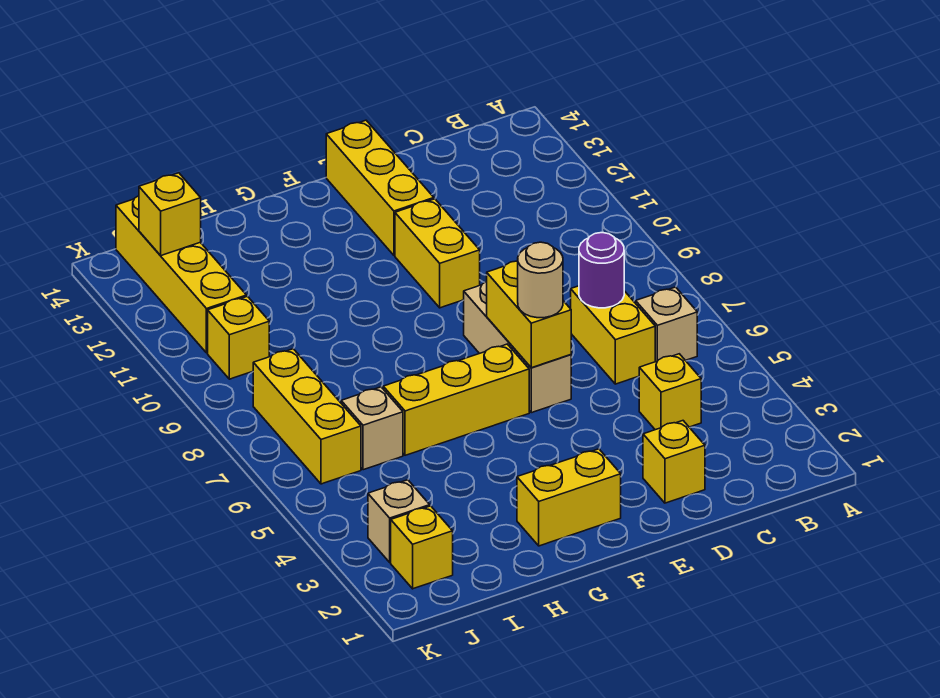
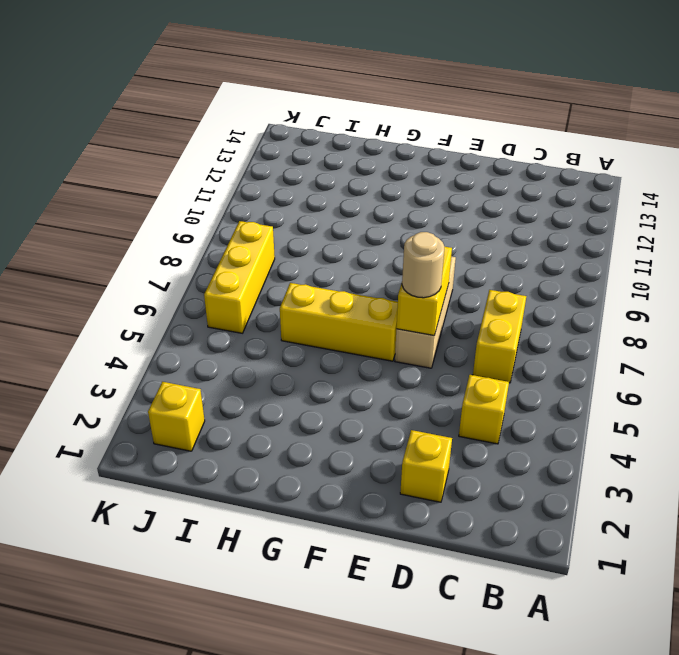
none -> tan 1x1 brick [636,287,697,362]
none -> yellow 1x2 brick [395,199,480,308]
none -> yellow 1x3 brick [326,120,434,255]

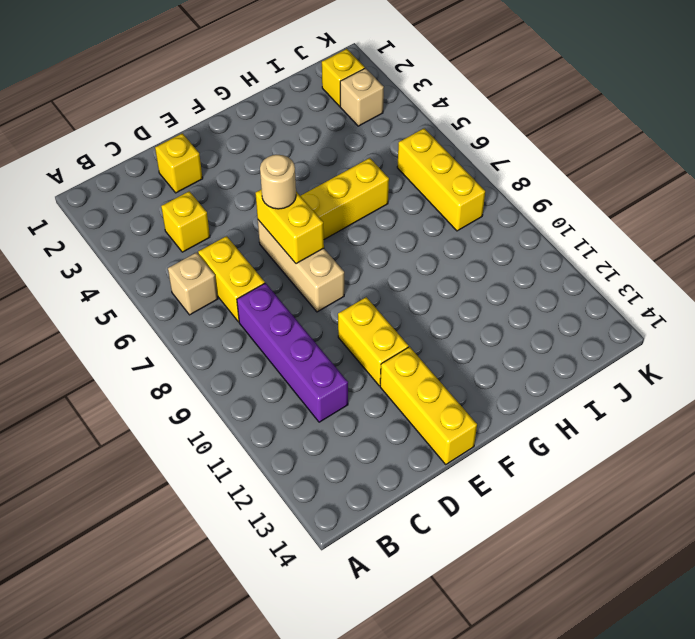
purple 1x4 brick [237,283,348,422] -> none
none -> yellow 1x2 brick [517,449,621,546]
none -> tan 1x1 brick [341,387,403,470]
none -> yellow 1x1 brick [208,296,269,379]

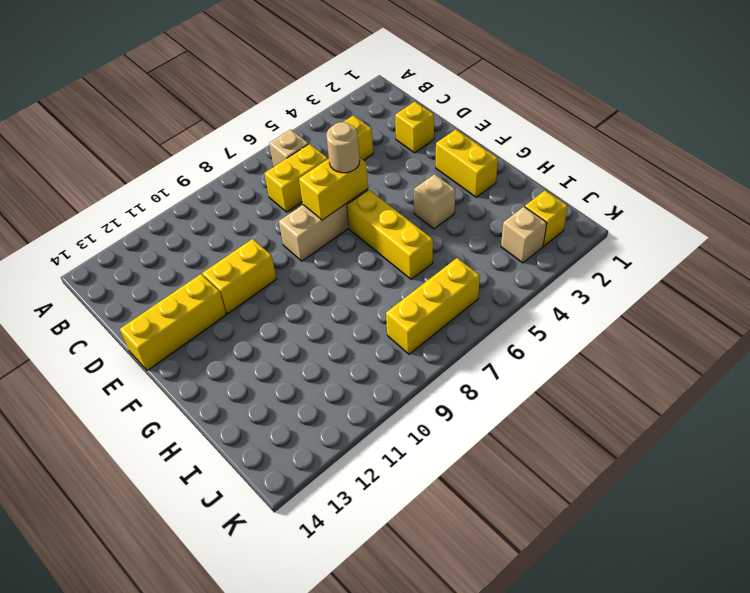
tan 1x1 brick [414,174,455,229] -> tan 1x1 brick moved to [341,387,403,470]
none -> yellow 1x1 brick [208,296,269,379]
none -> yellow 1x4 brick [116,196,247,353]
none -> purple 1x1 round brick [579,233,624,308]

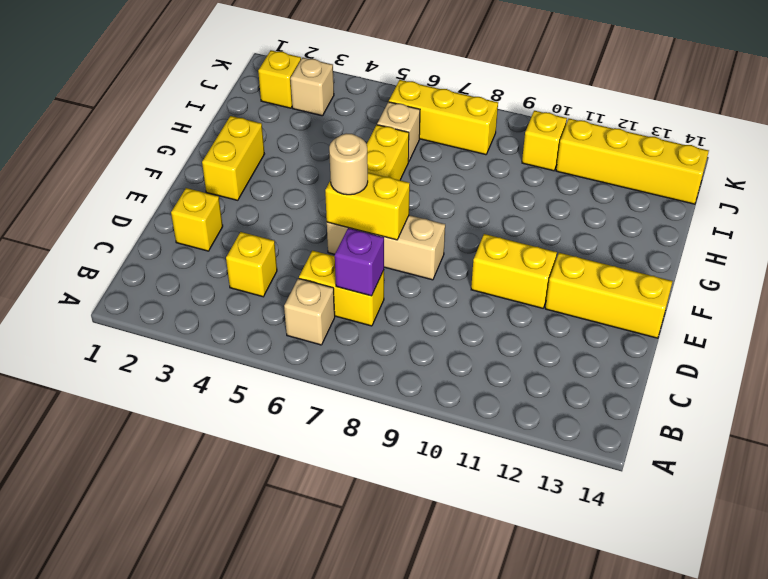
purple 1x1 brick [335,228,384,296] -> purple 1x1 round brick [579,233,624,308]
none -> yellow 1x1 brick [139,173,201,256]

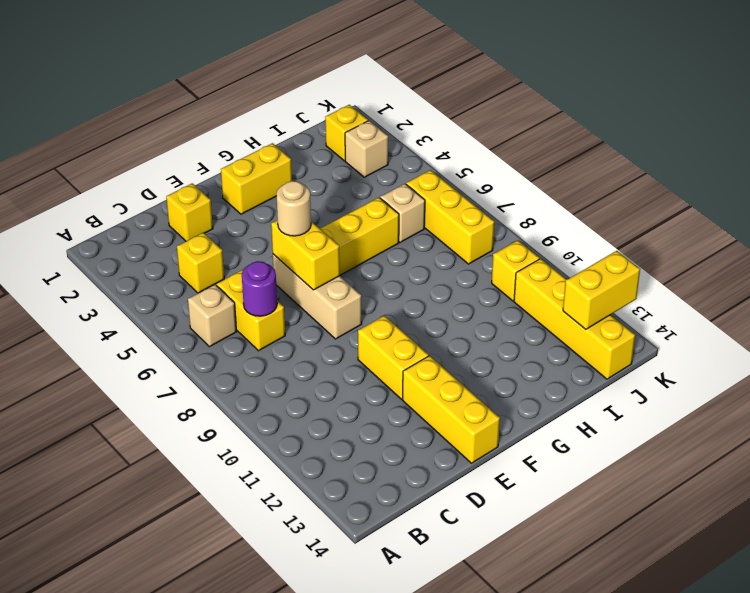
yellow 1x2 brick [563,251,640,329] -> yellow 1x1 brick [139,173,201,256]

